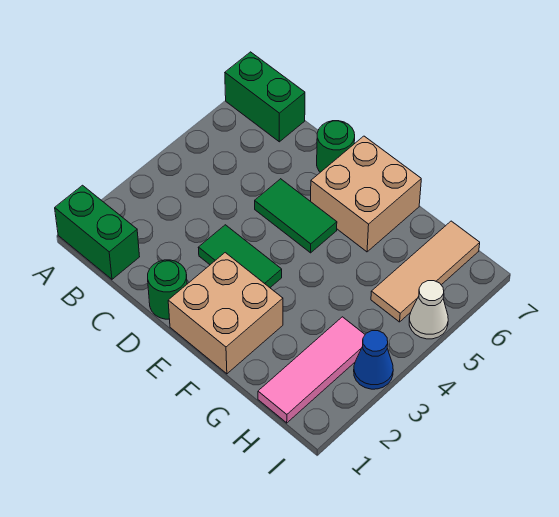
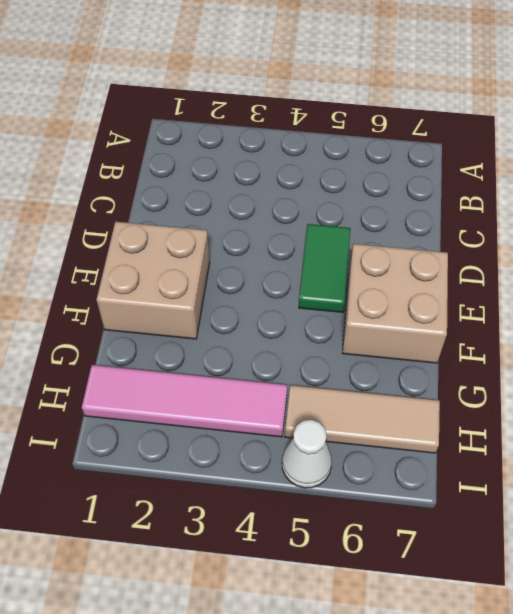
pink 1x4 tile [82,365,288,437] -> pink 1x3 tile [258,317,365,423]
none -> green 1x2 brick [55,185,140,279]
none -> green 1x2 brick [225,52,305,142]
none -> green 1x1 round brick [148,260,187,319]

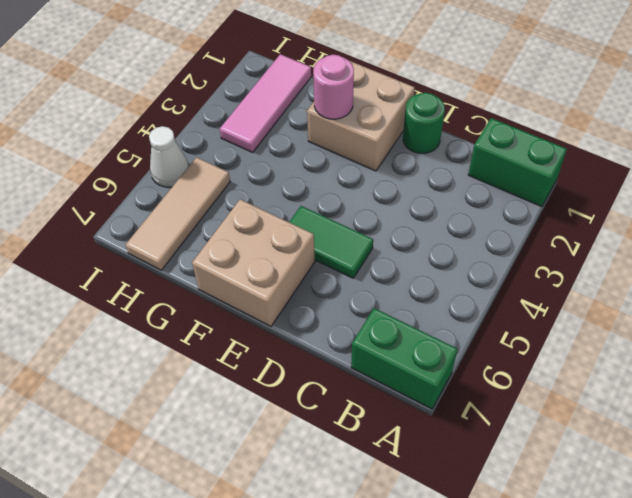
pink 1x1 round brick [313,55,354,119] -> none
none -> green 1x2 tile [198,225,282,287]
none -> green 1x1 round brick [317,121,355,172]
none -> blue 1x1 cone [354,331,393,389]

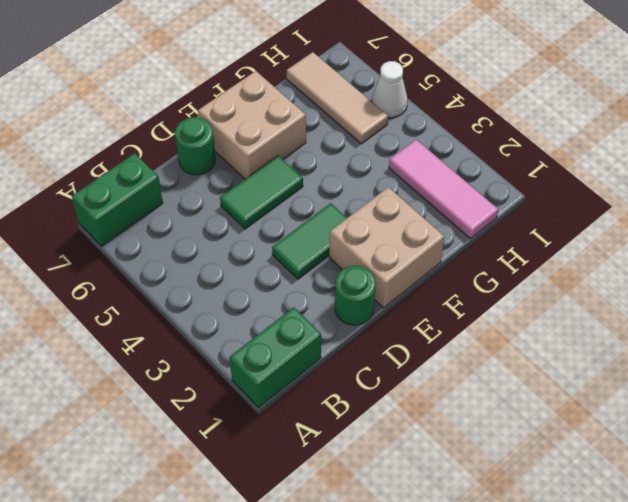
none -> blue 1x1 cone [354,331,393,389]

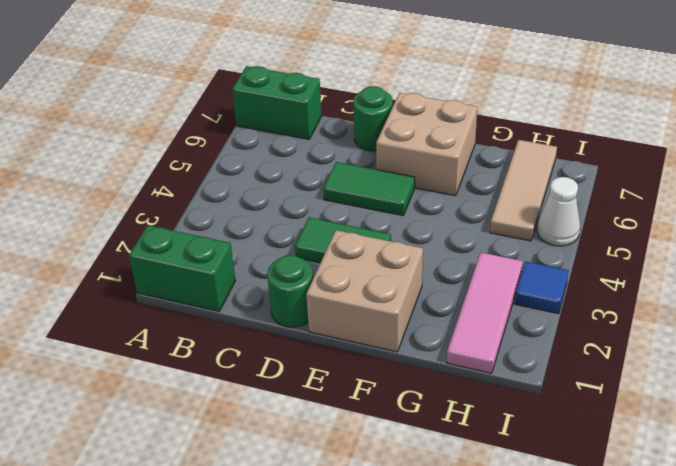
blue 1x1 tile [515,261,569,314] -> blue 1x1 cone [354,331,393,389]

